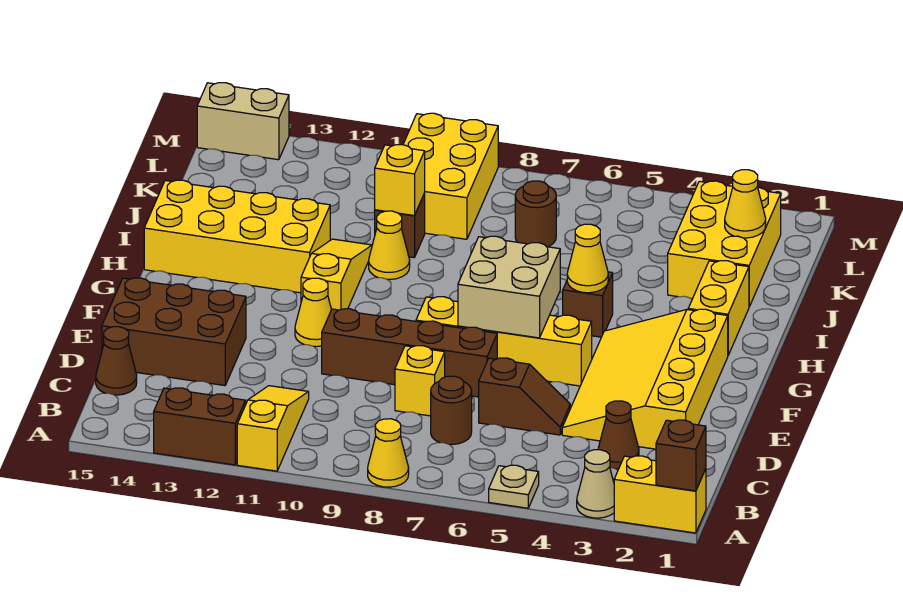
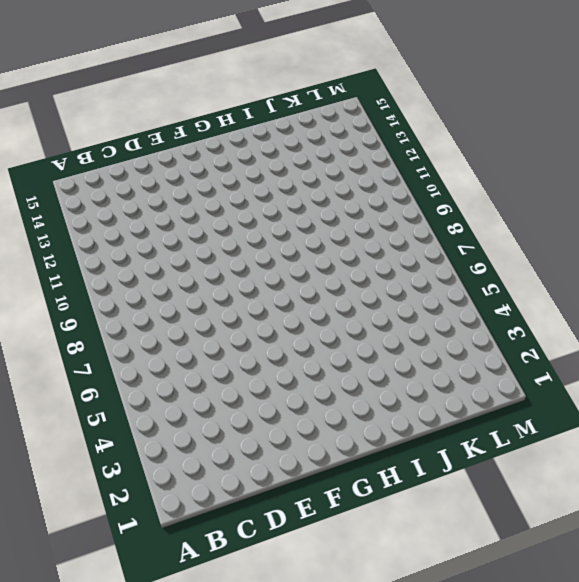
none -> yellow 1x2 brick [614,456,706,533]
none -> tan 1x1 cone [577,450,614,518]
none -> tan 1x1 plate [489,465,539,508]
none -> yellow 1x1 cone [368,419,409,487]

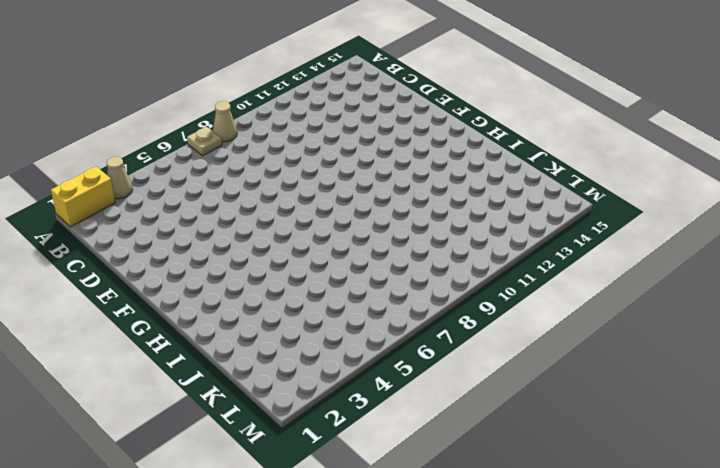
tan 1x1 plate [187,127,222,156] -> tan 1x1 plate moved to [489,465,539,508]
tan 1x1 cone [213,101,237,142] -> yellow 1x1 cone [368,419,409,487]
none -> yellow 1x3 slope [237,386,309,471]
none -> brown 1x2 brick [154,388,246,465]
none -> brown 1x1 cone [598,401,639,469]
none -> brown 1x1 round brick [431,376,472,445]

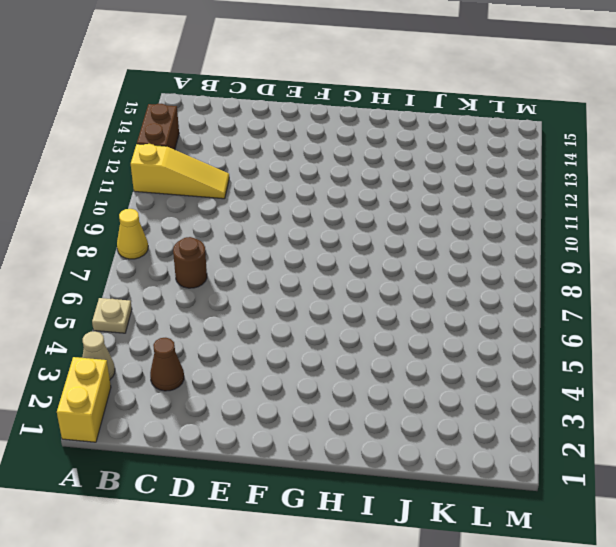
none -> brown 1x1 cone [96,327,137,395]
none -> yellow 3x4 slope [562,309,728,449]
none -> brown 1x2 slope [479,358,570,435]
none -> yellow 1x1 brick [395,346,445,416]

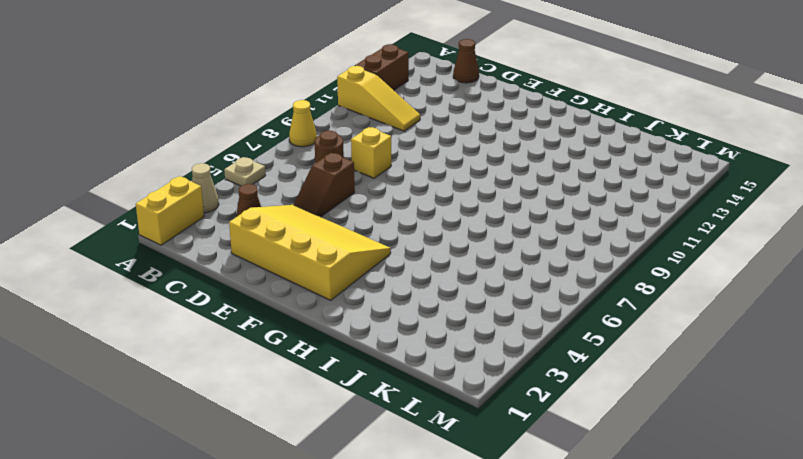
none -> brown 2x3 brick [102,278,246,386]
none -> brown 1x4 brick [322,309,497,397]
none -> yellow 1x4 brick [416,297,592,386]
none -> yellow 1x1 cone [295,278,331,347]

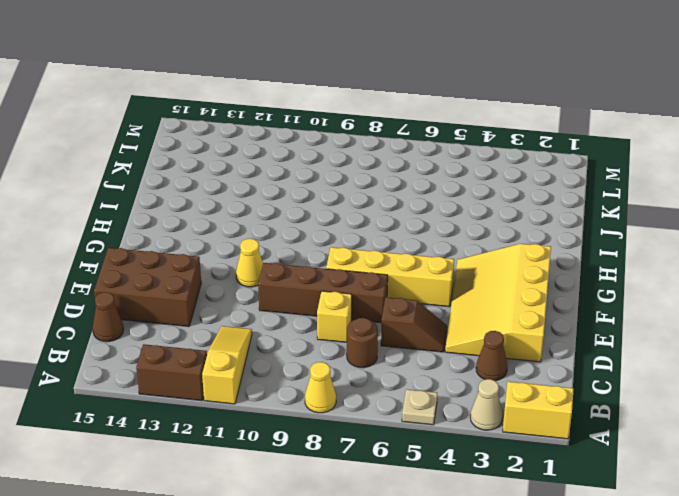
none -> yellow 1x3 slope [301,239,372,310]
none -> yellow 1x2 brick [688,261,749,355]
none -> brown 1x1 brick [563,272,613,337]
none -> yellow 2x4 brick [144,180,330,293]

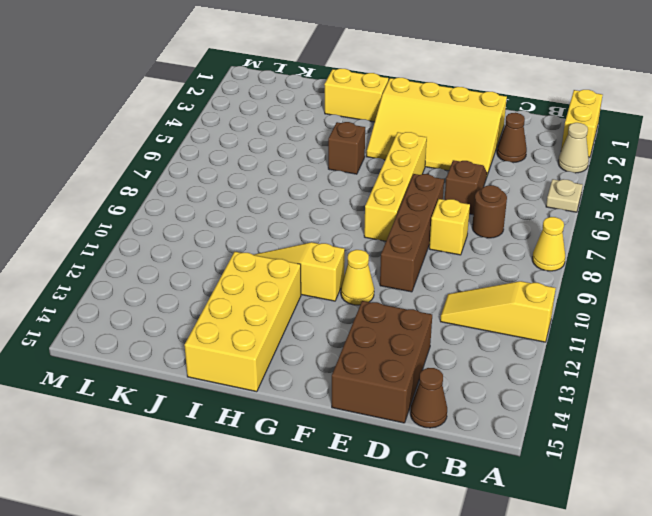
none -> brown 1x2 brick [154,388,246,465]
none -> yellow 1x1 cone [369,211,410,279]
none -> yellow 2x3 brick [668,181,781,307]
none -> brown 1x1 brick [375,193,425,258]

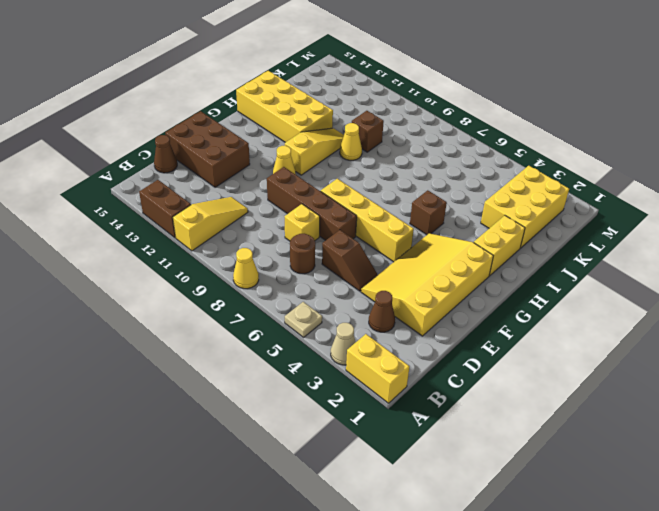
none -> brown 1x1 round brick [515,181,556,247]
none -> yellow 2x3 brick [403,113,498,239]
none -> tan 1x2 brick [197,83,289,160]
none -> brown 1x1 brick [656,420,706,491]

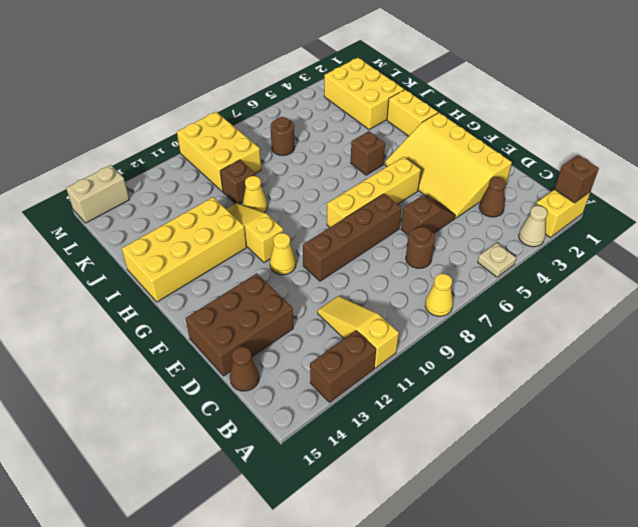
none -> yellow 1x1 brick [395,346,445,416]
none -> tan 2x2 brick [458,236,560,338]
none -> yellow 1x1 cone [567,224,608,293]
none -> yellow 1x1 brick [375,145,425,216]

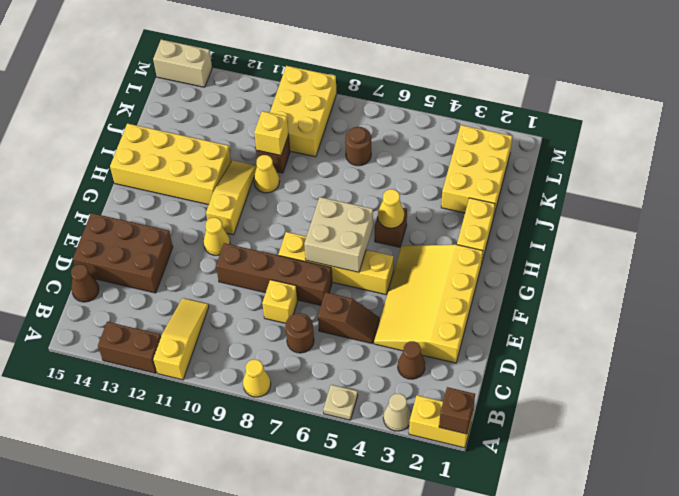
none -> yellow 1x1 cone [725,170,766,238]

